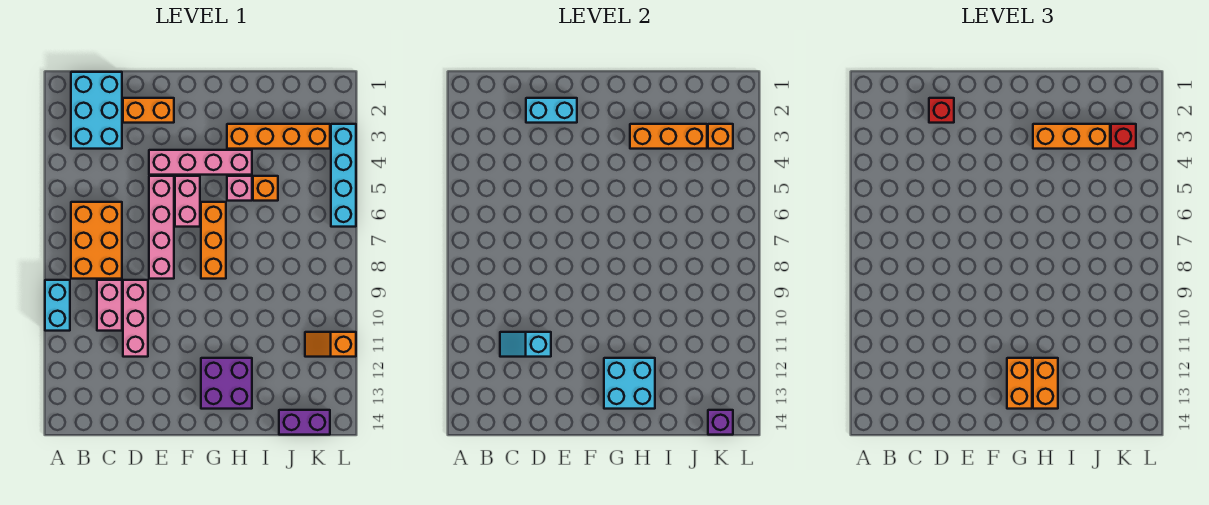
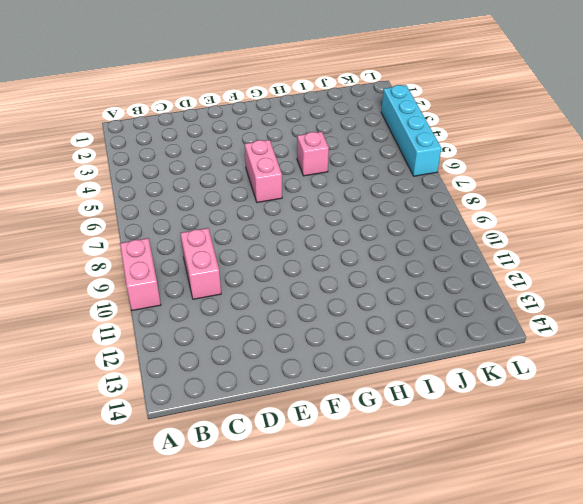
pink 1x2 brick [120,238,161,311] -> cyan 1x2 brick [45,280,70,331]
none -> cyan 2x3 brick [71,72,122,149]
none -> orange 2x3 brick [71,202,122,279]
none -> orange 1x2 brick [123,98,174,123]

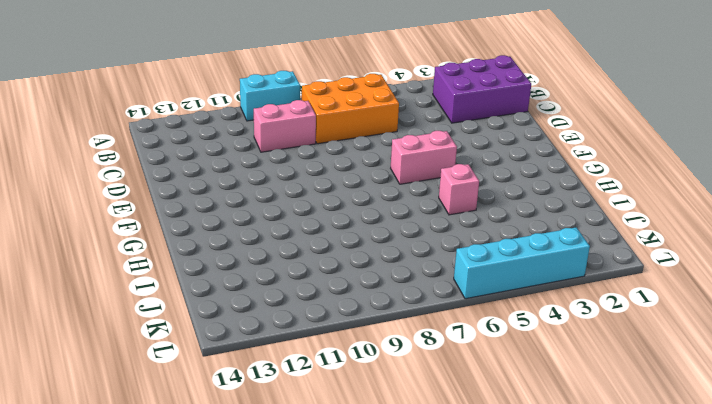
purple 2x3 brick [433,55,531,123] -> cyan 2x3 brick [71,72,122,149]
none -> orange 1x2 brick [123,98,174,123]
none -> pink 1x3 brick [123,280,148,357]
none -> pink 1x4 brick [149,150,252,175]

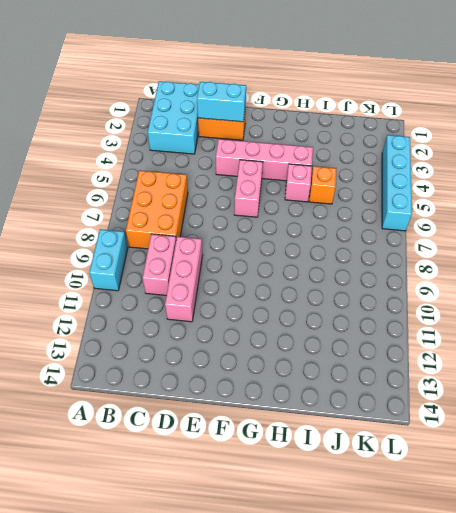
none -> pink 1x4 brick [149,176,174,279]
none -> orange 1x3 brick [201,202,226,279]
none -> purple 2x2 brick [201,358,252,409]

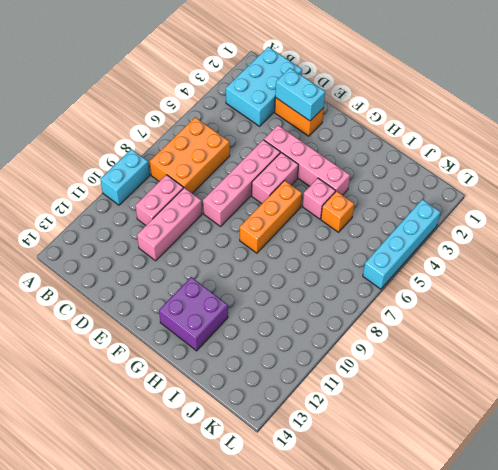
none -> orange 1x4 brick [227,124,330,149]
none -> purple 1x2 brick [279,410,330,435]
none -> orange 1x2 slope [305,332,356,357]

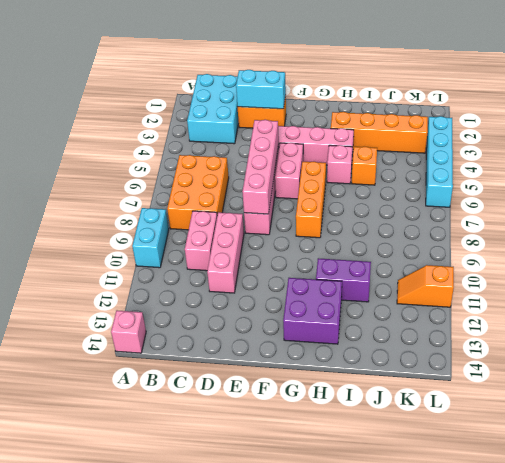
pink 1x1 brick [111,310,146,353] -> none
pink 1x4 brick [242,120,279,214] -> none
purple 1x2 brick [316,258,371,302] -> purple 1x2 brick moved to [279,410,330,435]
none -> cyan 1x2 slope [500,332,551,357]
none -> cyan 2x2 brick [604,358,655,409]
none -> orange 1x3 brick [630,124,707,149]

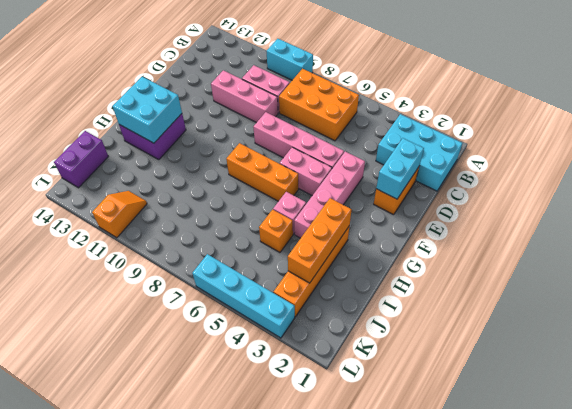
none -> cyan 1x2 slope [500,332,551,357]
none -> orange 1x1 brick [708,124,733,149]
none -> purple 1x1 brick [708,410,733,435]

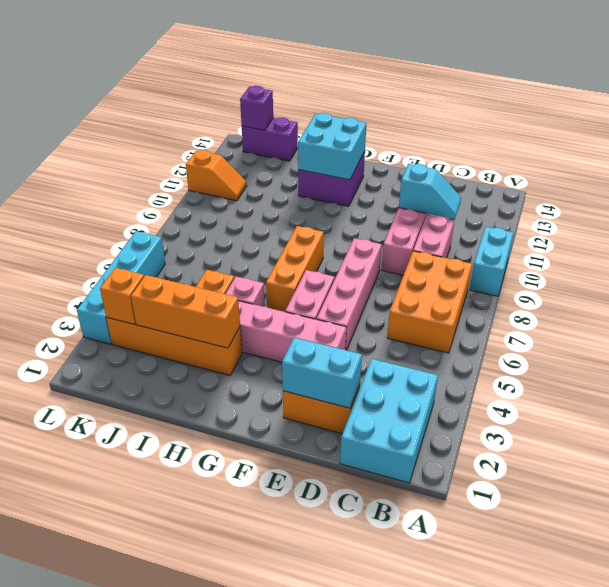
none -> red 1x1 brick [929,98,954,123]
none -> orange 1x2 brick [1007,358,1032,409]
none -> orange 1x3 brick [1033,124,1110,149]

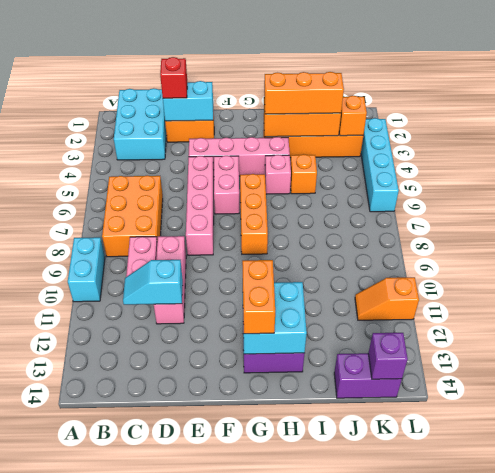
none -> orange 1x2 brick [1033,358,1058,409]
none -> red 1x1 brick [1111,124,1136,149]

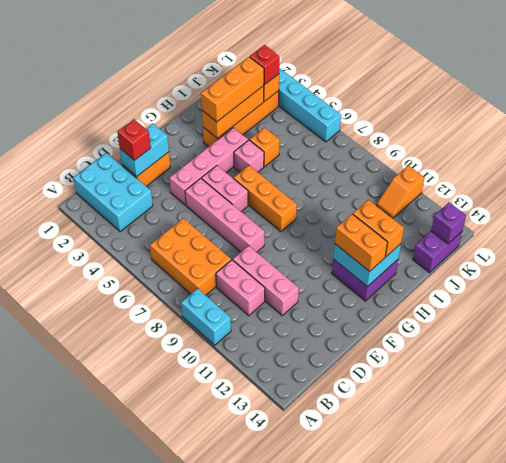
none -> cyan 1x2 slope [500,332,551,357]

